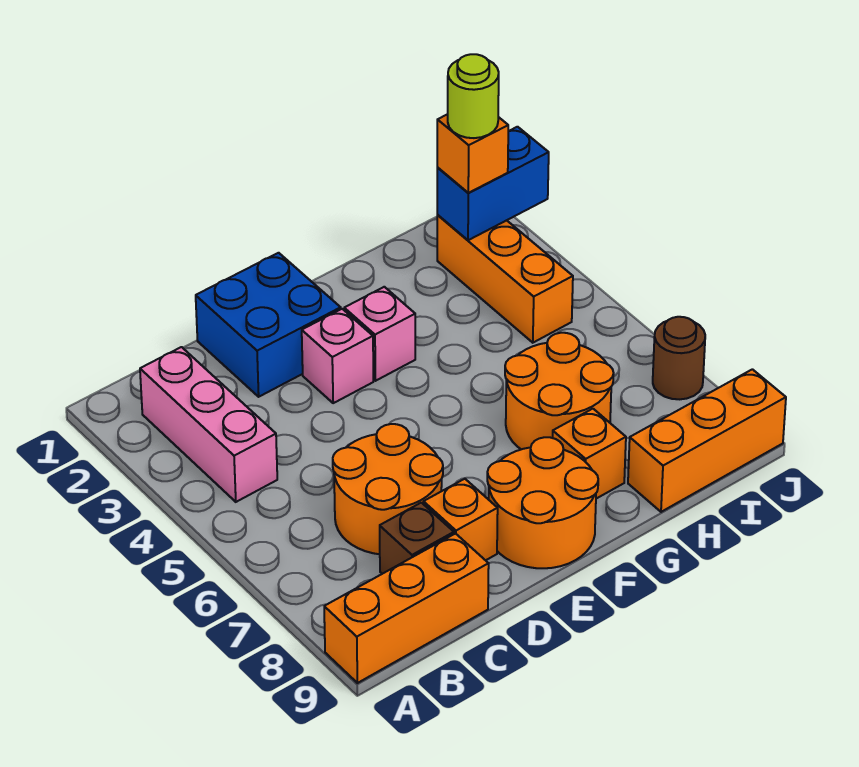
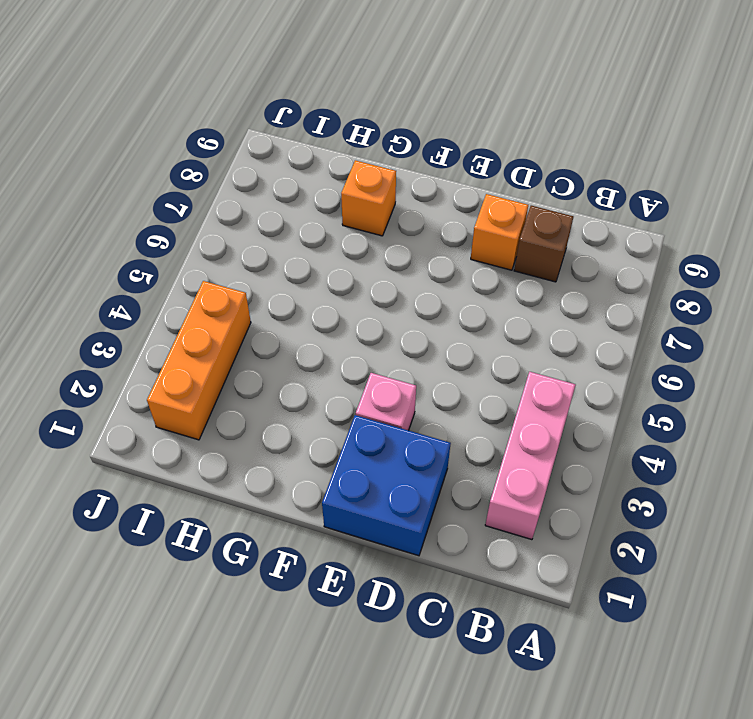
none -> orange 1x3 brick [324,534,489,683]
none -> orange 2x2 round brick [333,424,443,554]
none -> orange 2x2 round brick [487,437,598,568]

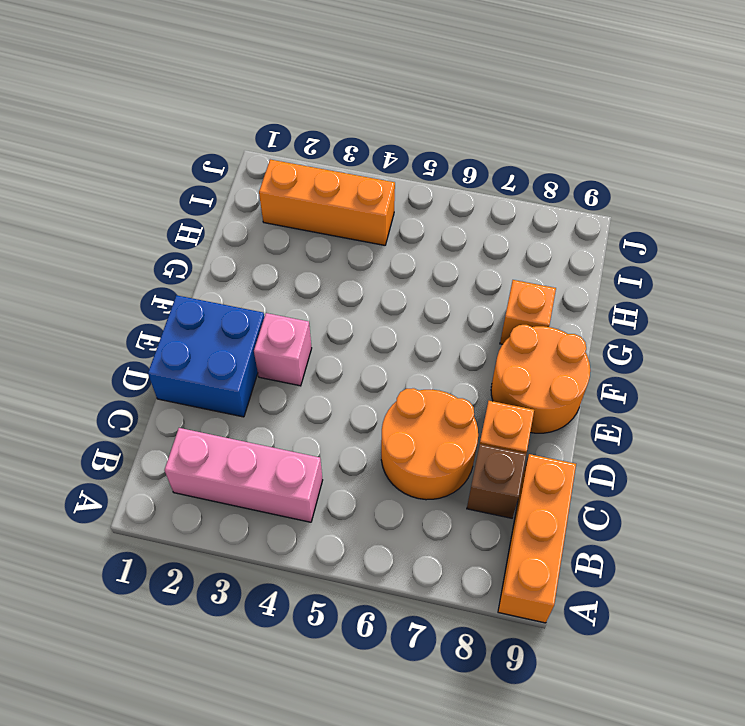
none -> pink 1x1 brick [344,287,415,381]
none -> orange 2x2 round brick [505,333,614,449]
none -> orange 1x3 brick [628,369,786,512]

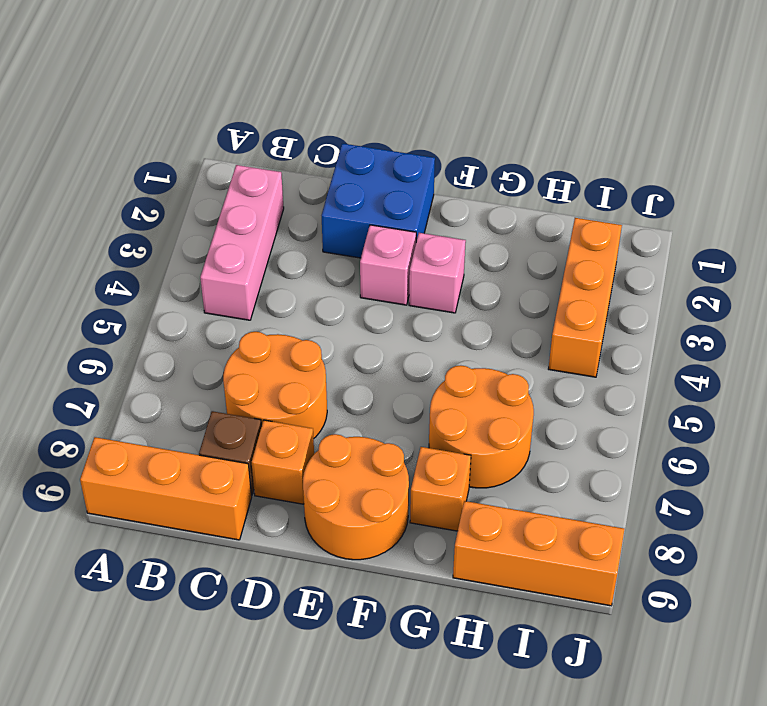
none -> brown 1x1 round brick [653,317,705,399]
none -> blue 1x2 brick [437,127,549,240]
none -> orange 1x1 brick [437,114,508,193]

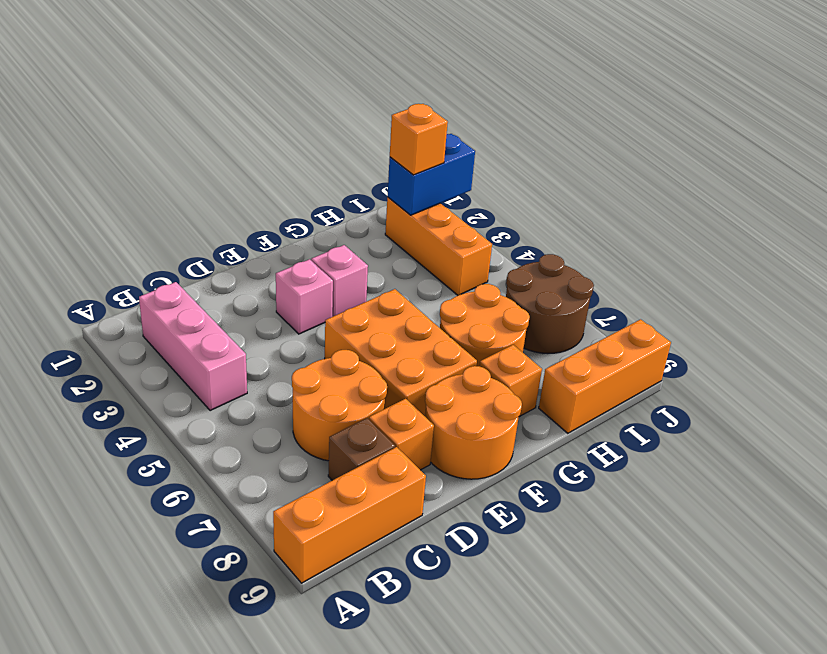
orange 2x3 brick [325,289,477,416] -> none
brown 2x2 round brick [506,254,594,354] -> brown 1x1 round brick [653,317,705,399]
none -> blue 2x2 brick [196,253,341,397]
none -> lime 1x1 round brick [448,54,499,138]

